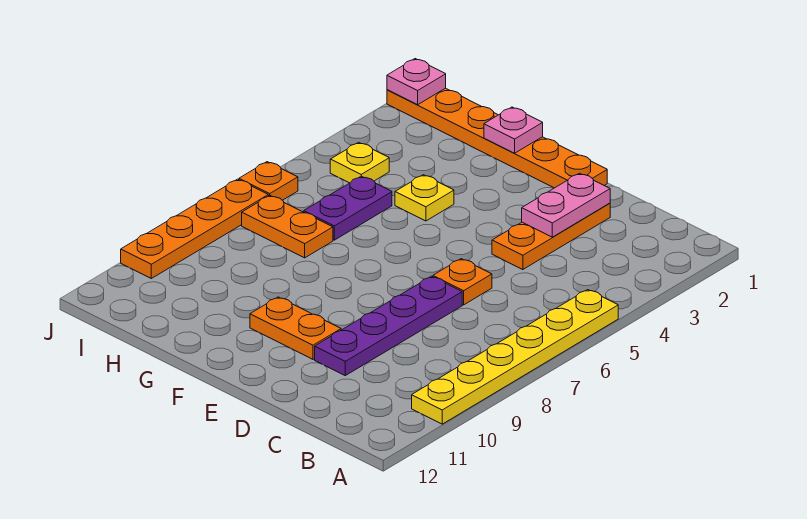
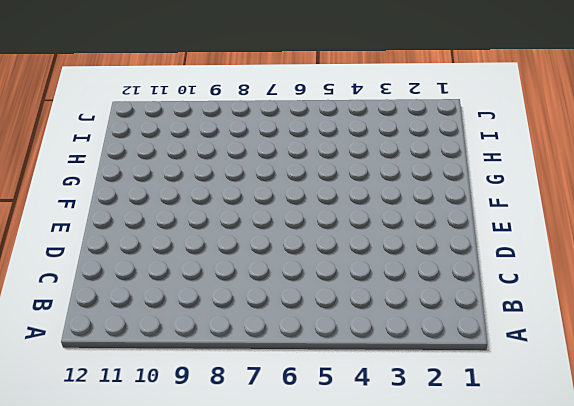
none -> yellow 1x6 plate [412,290,618,424]
none -> orange 1x3 plate [492,203,610,270]
none -> orange 1x1 plate [433,259,492,305]

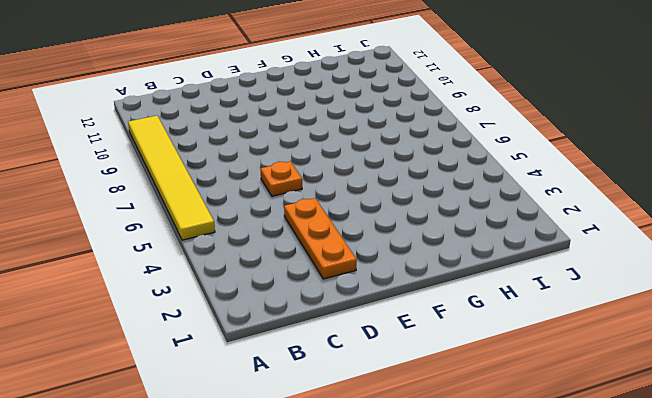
yellow 1x6 tile [128,116,215,240] -> yellow 1x6 plate [412,290,618,424]
none -> purple 1x4 plate [315,276,462,375]
none -> orange 1x6 plate [387,88,607,188]
none -> orange 1x2 plate [250,297,341,359]

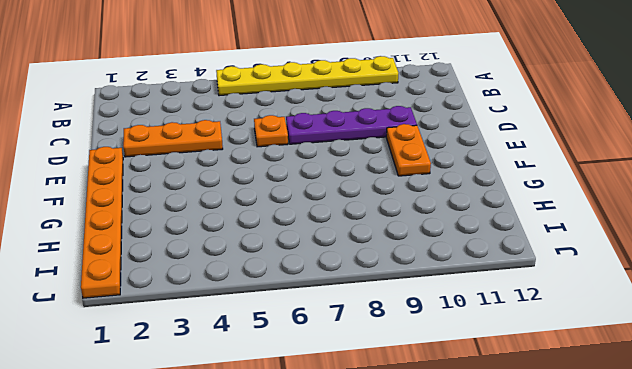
none -> yellow 1x1 plate [395,175,454,221]
none -> purple 1x2 plate [304,176,392,240]
none -> orange 1x2 plate [242,196,333,258]

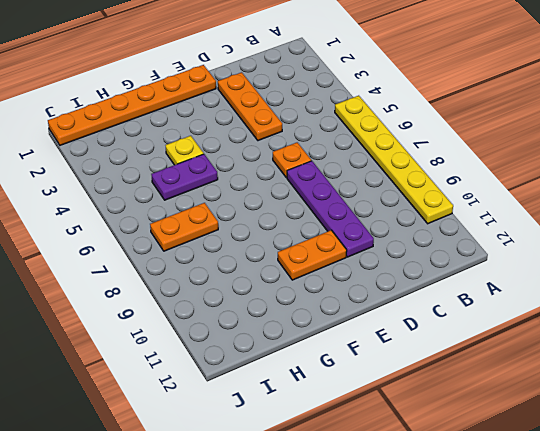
purple 1x2 plate [151,154,218,200] -> purple 1x2 plate turned to [304,176,392,240]
none -> yellow 1x1 plate [330,142,389,183]
none -> orange 1x1 plate [239,162,298,200]
none -> orange 1x4 plate [121,179,268,278]

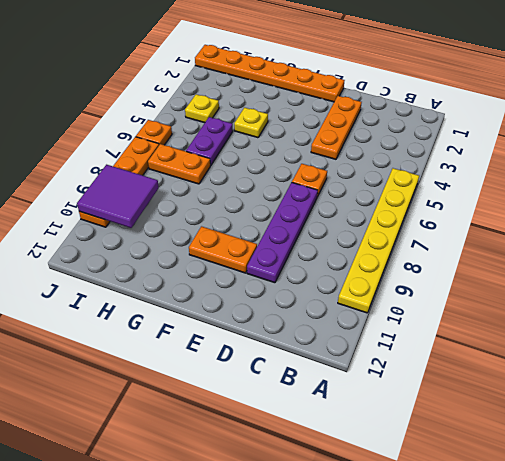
purple 2x2 tile [77,165,159,228] -> none
none -> pink 1x2 plate [522,173,610,237]
none -> pink 1x1 plate [484,107,543,153]
none -> pink 1x1 plate [387,59,446,105]

